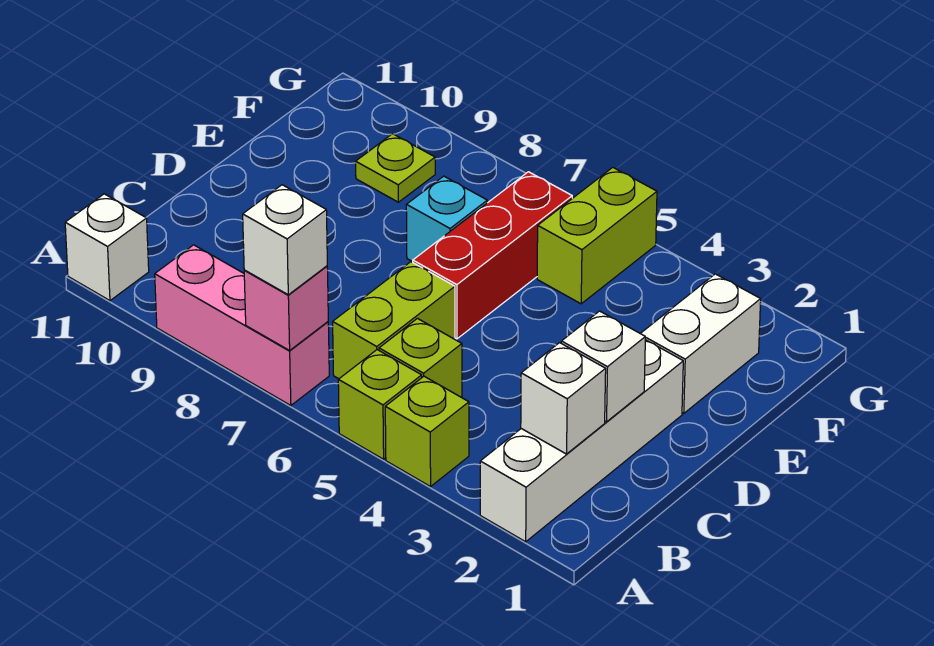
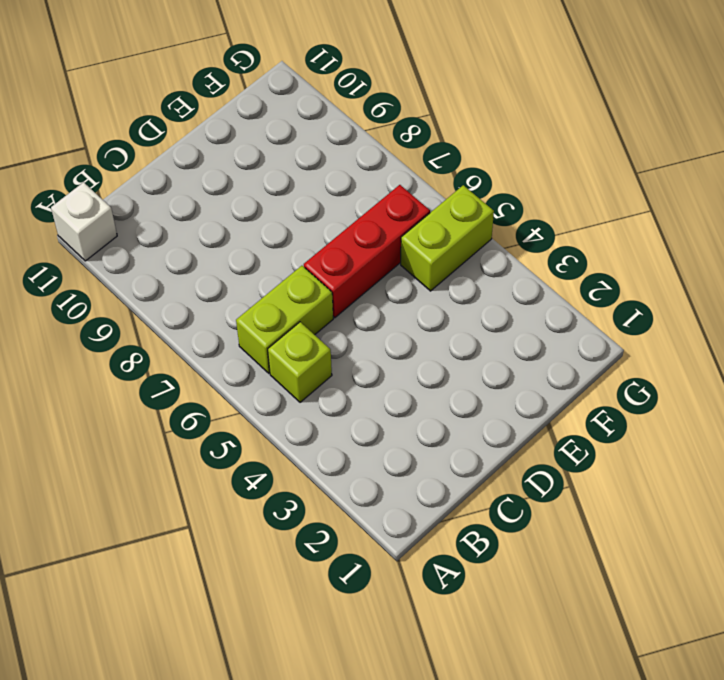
none -> white 1x4 brick [480,340,683,542]
none -> lime 1x1 brick [385,376,469,487]
none -> lime 1x1 brick [338,350,422,459]

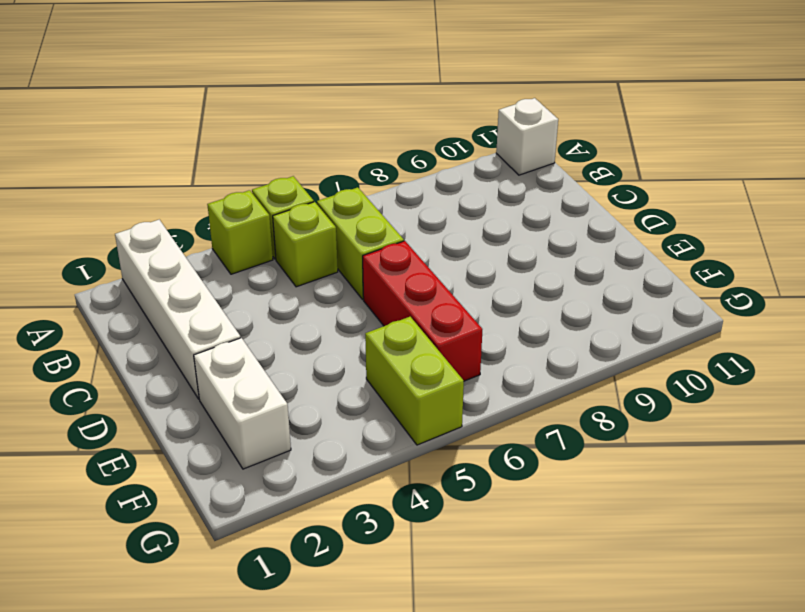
none -> pink 1x3 brick [155,245,329,406]
none -> cyan 1x1 brick [406,176,487,262]
none -> lime 1x1 plate [356,134,435,202]

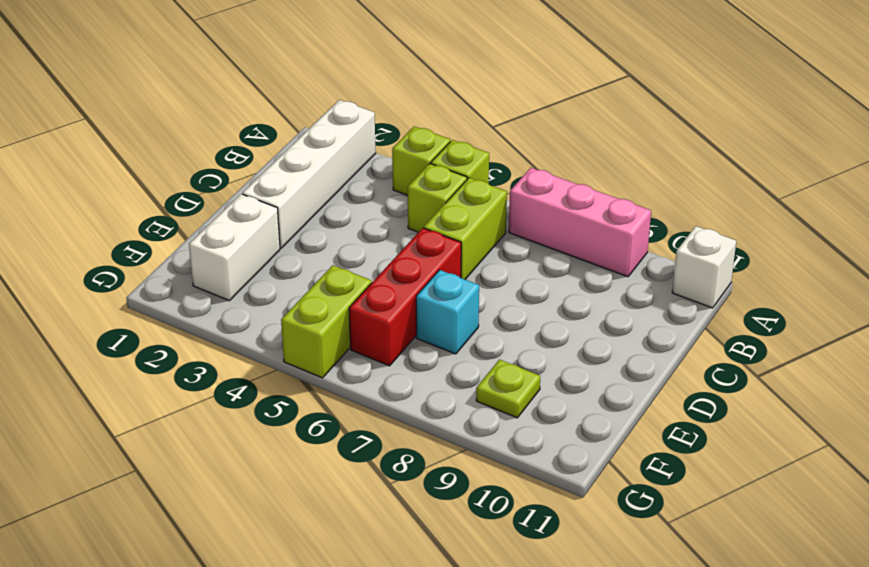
none -> pink 1x1 brick [244,266,328,350]
none -> white 1x1 brick [521,343,606,454]
none -> white 1x1 brick [561,311,645,422]

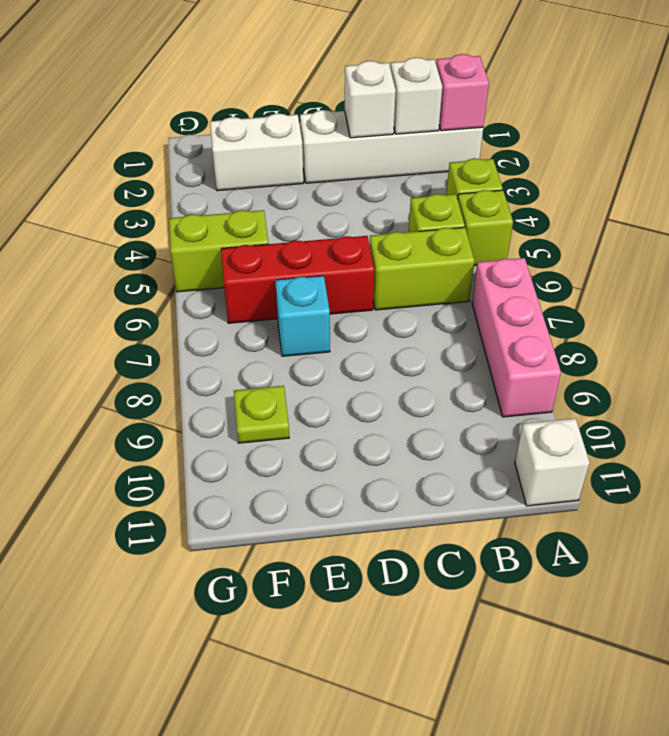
pink 1x1 brick [436,54,489,131] -> pink 1x1 brick moved to [244,266,328,350]
none -> white 1x1 brick [243,185,327,295]

